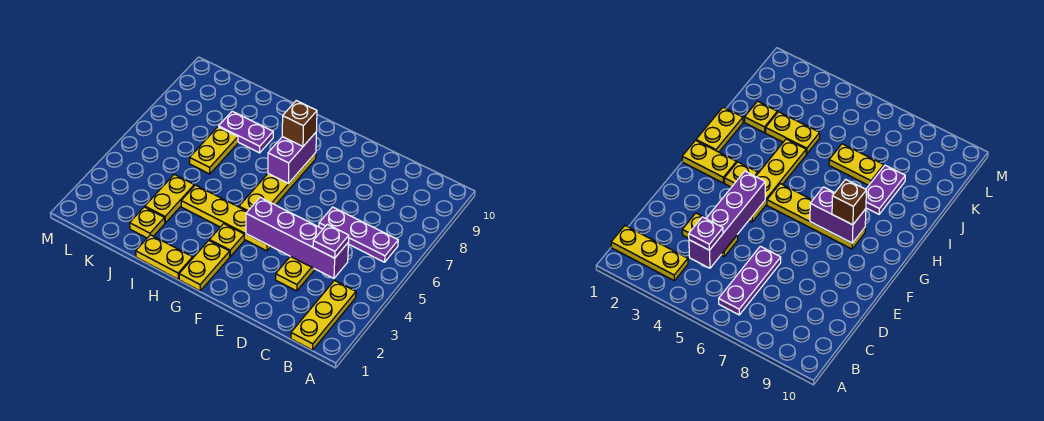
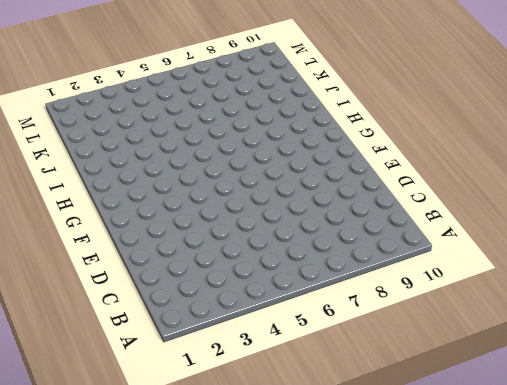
none -> yellow 1x3 plate [291,281,356,350]
none -> purple 1x3 plate [319,207,398,262]
none -> yellow 1x2 plate [276,256,315,291]

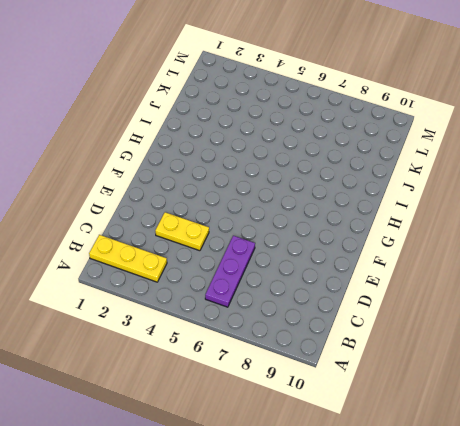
none -> yellow 1x4 plate [181,185,271,251]
none -> yellow 1x2 plate [179,241,230,291]
none -> yellow 1x1 plate [209,224,244,256]

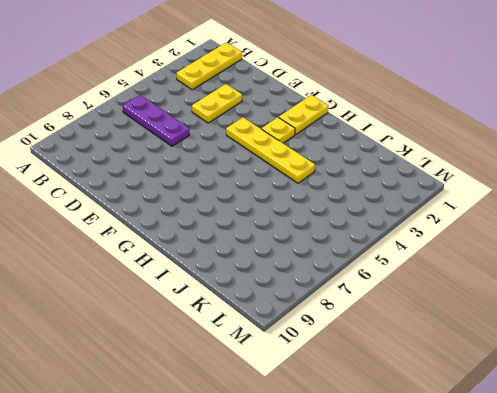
none -> yellow 1x4 plate [239,153,316,212]
none -> yellow 1x2 plate [136,235,193,279]
none -> purple 1x2 plate [219,111,273,153]

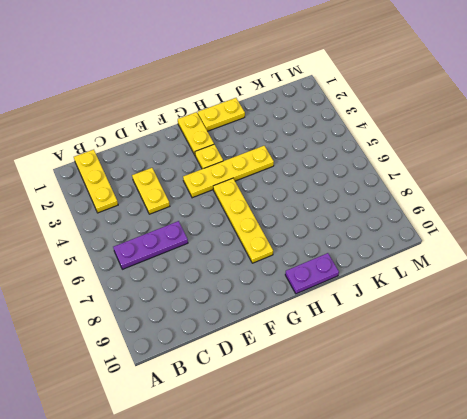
purple 1x2 plate [285,253,339,294] -> purple 1x2 plate moved to [219,111,273,153]
none -> yellow 1x1 plate [130,207,165,238]
none -> yellow 1x2 plate [145,174,194,223]
none -> yellow 1x2 plate [190,127,238,174]

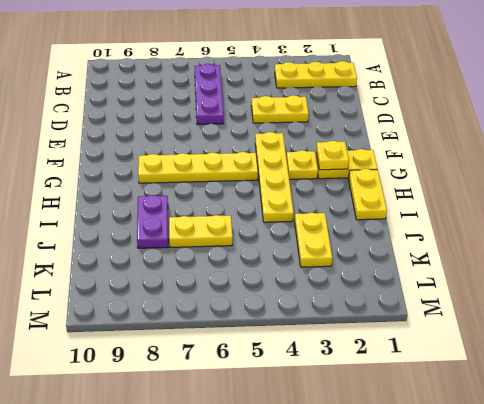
yellow 1x1 plate [316,141,349,170] -> yellow 1x1 plate moved to [130,207,165,238]
yellow 1x2 plate [295,212,332,267] -> yellow 1x2 plate turned to [145,174,194,223]
none -> purple 1x4 brick [246,198,349,278]
none -> purple 1x2 brick [268,133,316,184]
none -> purple 1x1 plate [313,224,349,258]

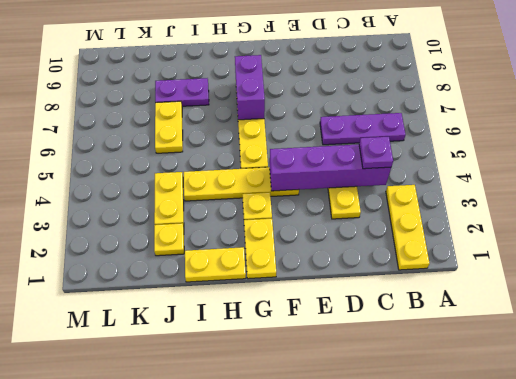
none -> brown 1x1 brick [282,101,317,146]

